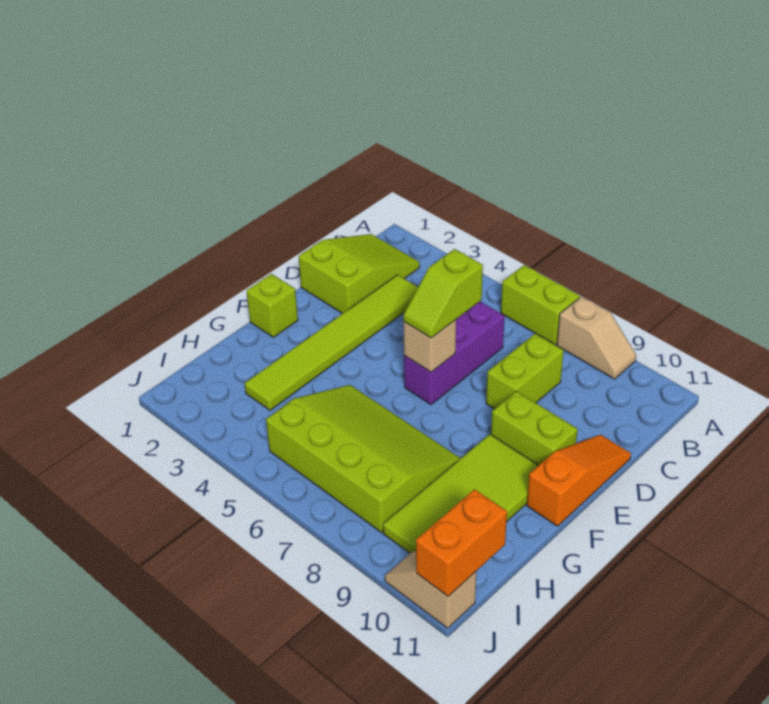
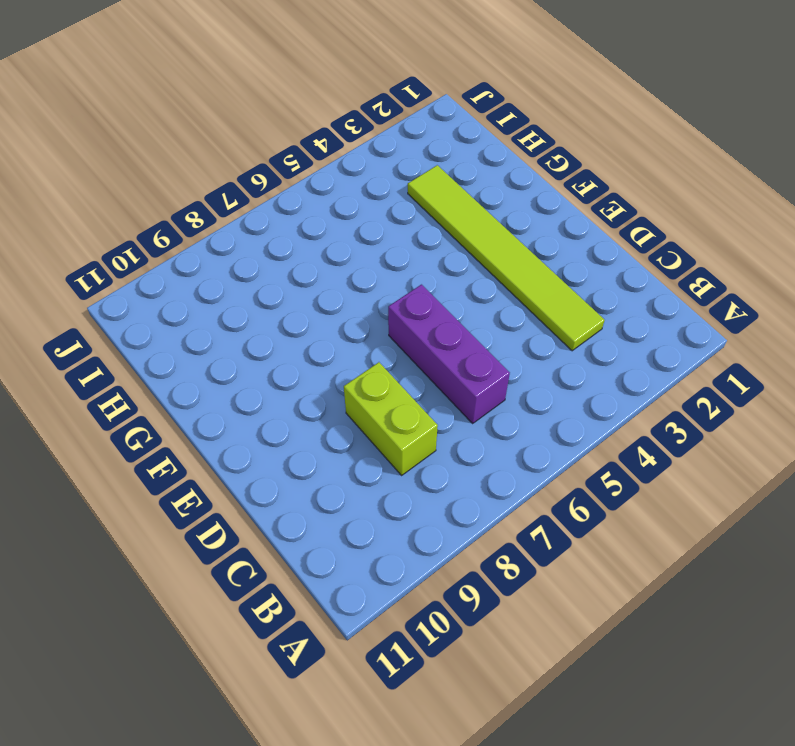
none -> lime 1x2 brick [501,265,580,345]
none -> tan 1x2 slope [557,296,636,379]
none -> lime 2x3 slope [299,234,420,314]

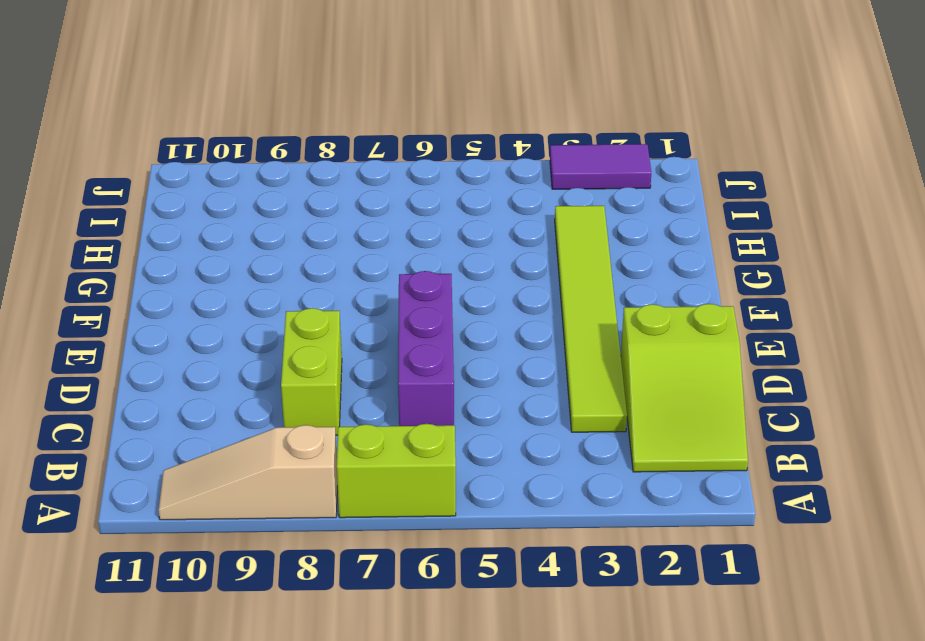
tan 1x3 slope [158,425,337,520] -> tan 1x2 slope [557,296,636,379]
purple 1x2 tile [550,144,651,189] -> none
none -> orange 1x3 slope [527,435,631,526]
none -> lime 1x2 brick [491,391,578,465]
none -> lime 1x1 brick [247,274,298,337]

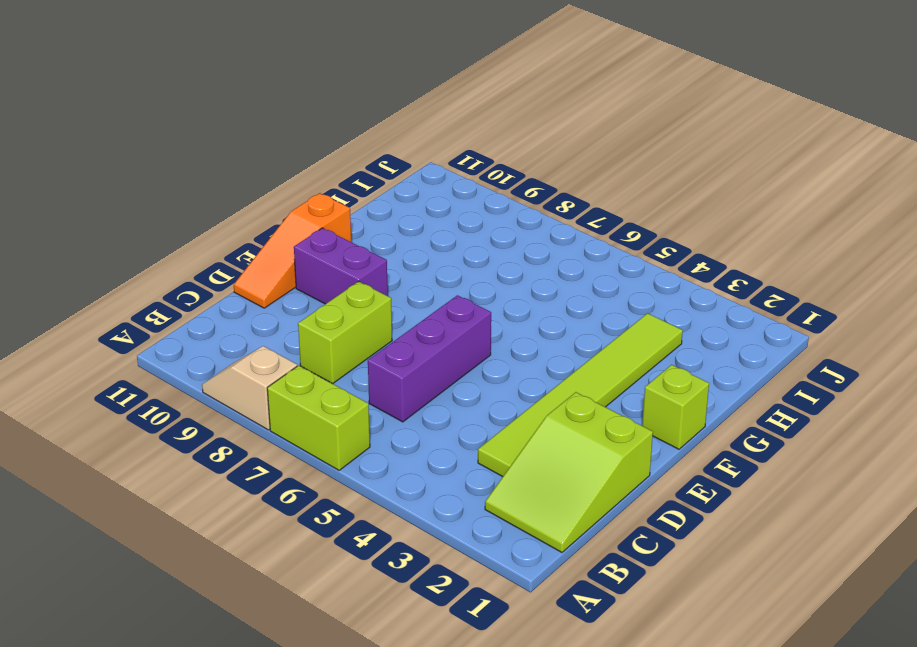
purple 1x2 brick [294,228,388,304] -> lime 1x2 brick [491,391,578,465]
none -> lime 2x4 tile [383,434,539,553]
none -> lime 3x4 slope [266,385,461,533]
none -> tan 1x2 slope [385,551,476,628]

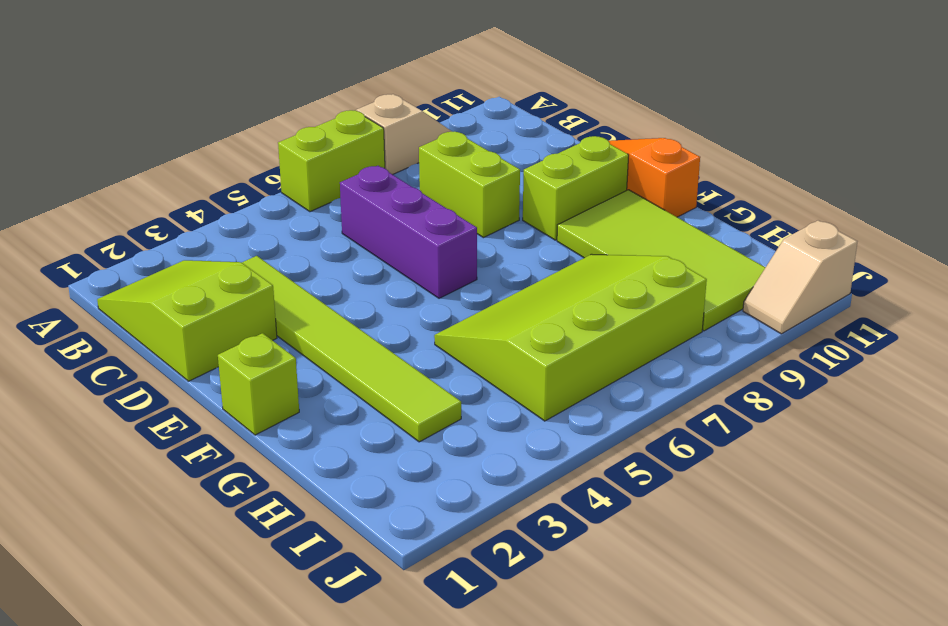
none -> tan 1x1 brick [403,320,456,372]
none -> orange 1x2 brick [416,489,507,596]
none -> lime 1x2 slope [403,249,483,338]

